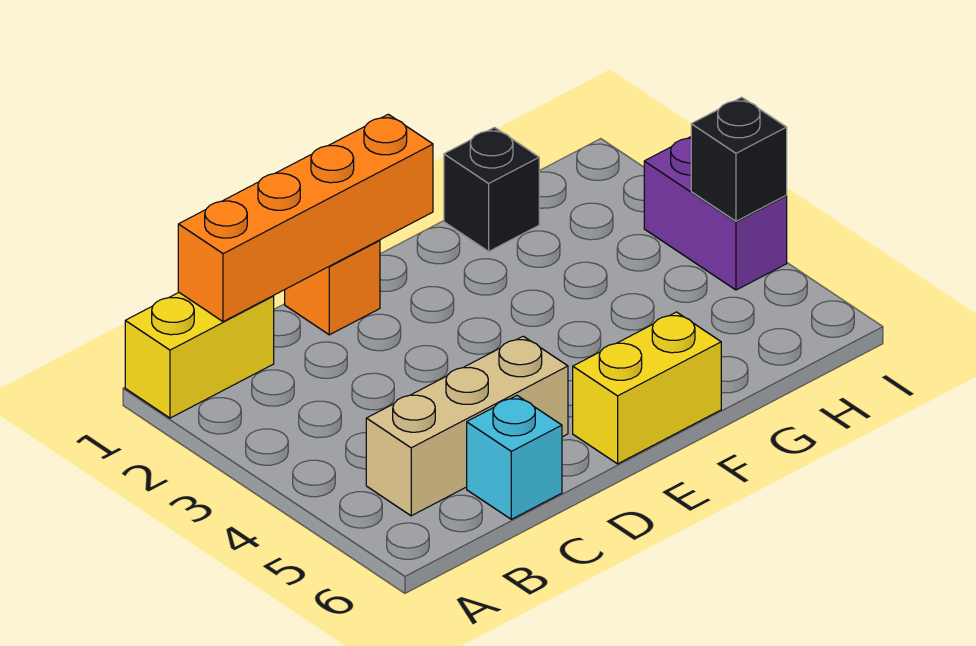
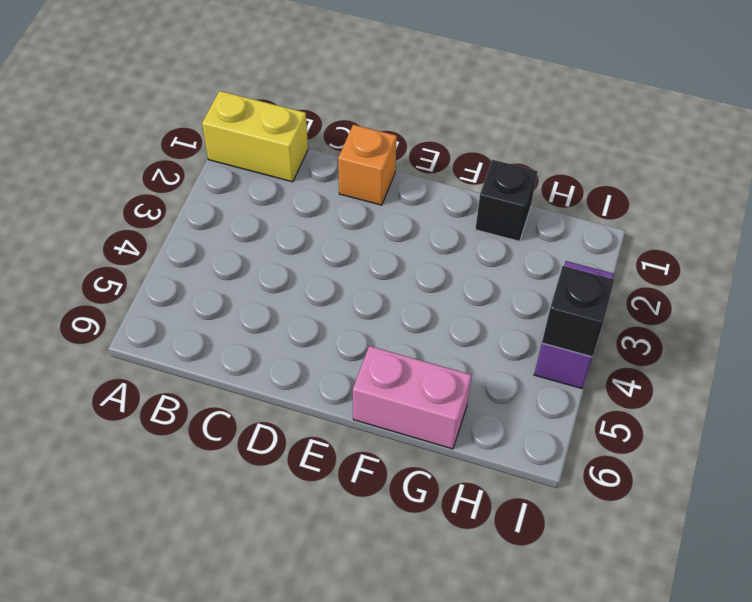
pink 1x2 brick [353,346,471,449] -> yellow 1x2 brick [573,312,721,464]
none -> tan 1x3 brick [366,336,568,516]
none -> cyan 1x1 brick [467,396,562,519]

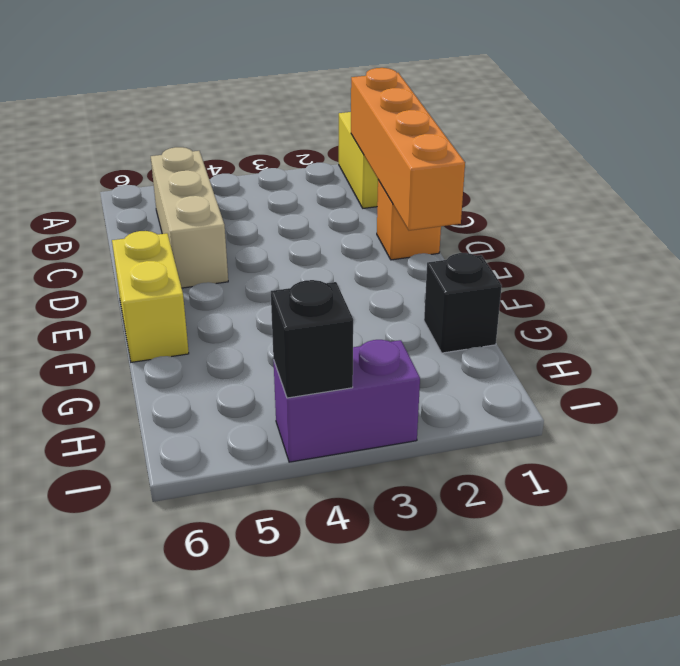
none -> cyan 1x1 brick [467,396,562,519]

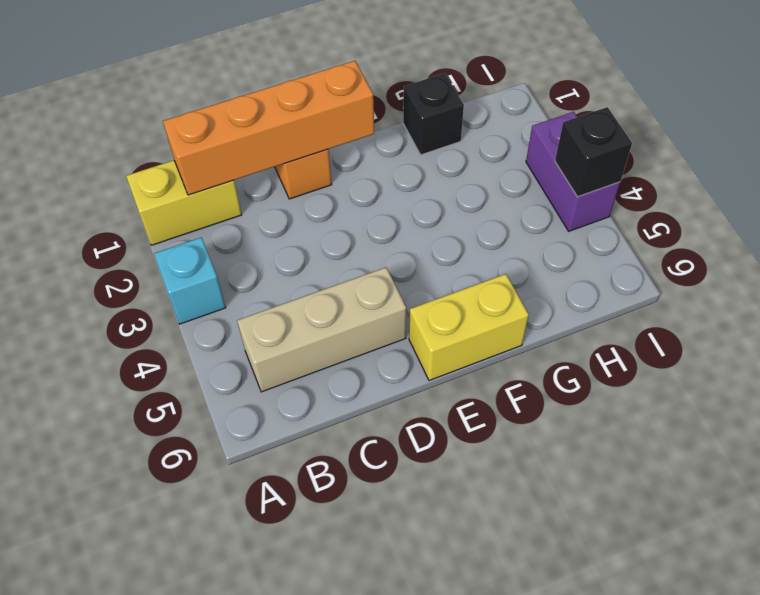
cyan 1x1 brick [154,237,226,324] -> cyan 1x1 brick moved to [467,396,562,519]

